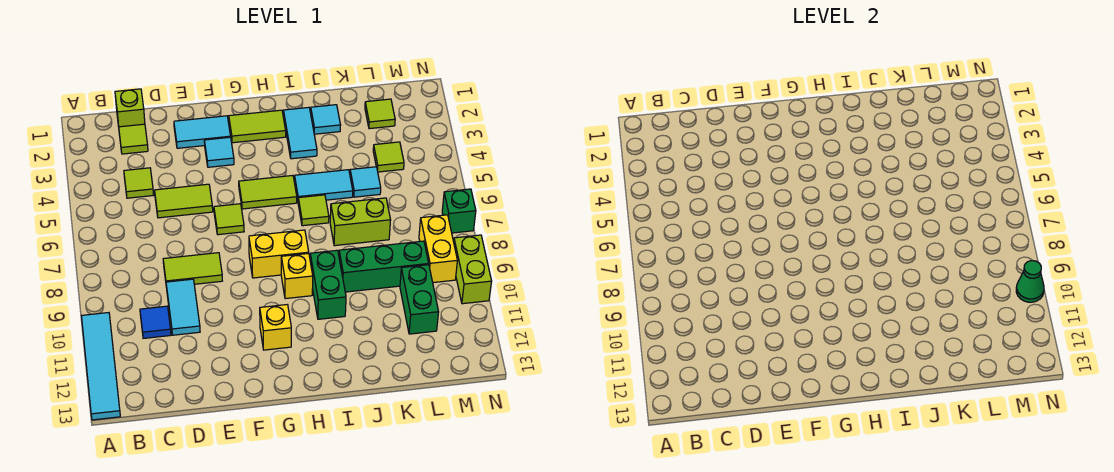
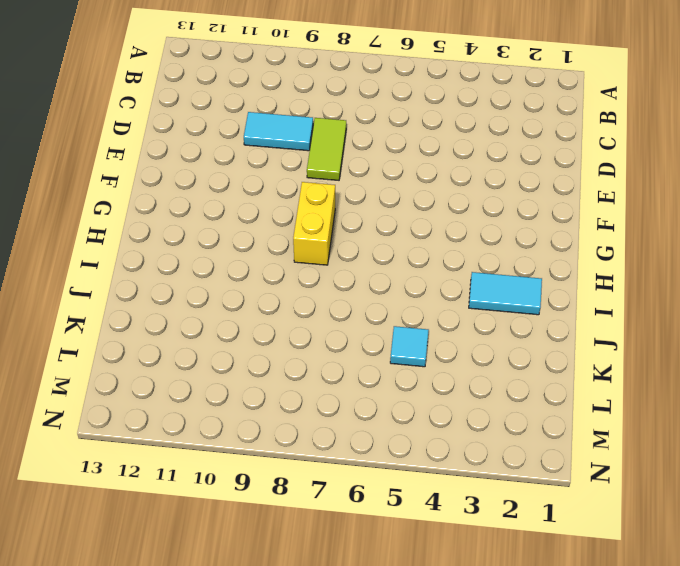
none -> cyan 1x4 tile [82,313,120,420]
none -> lime 1x1 brick [115,89,145,127]
none -> lime 1x1 tile [119,124,148,154]
none -> lime 1x1 tile [124,168,153,198]

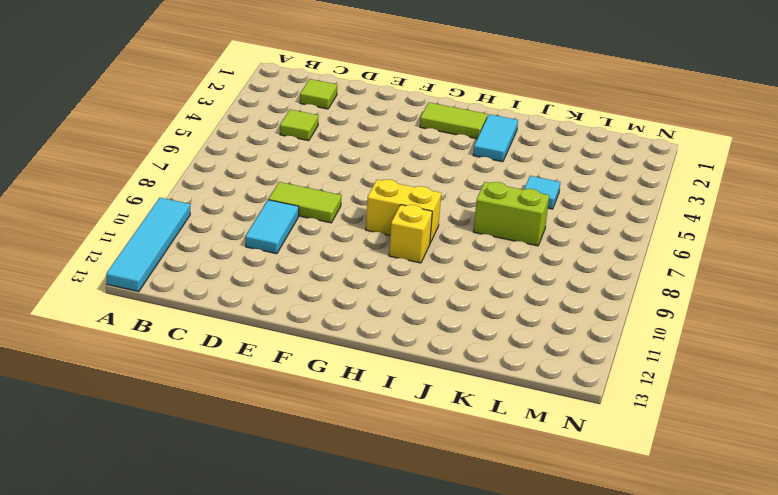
none -> lime 1x1 brick [115,89,145,127]
none -> blue 1x1 tile [140,306,171,338]
none -> lime 1x2 tile [155,184,213,218]
none -> cyan 1x2 tile [174,116,231,148]

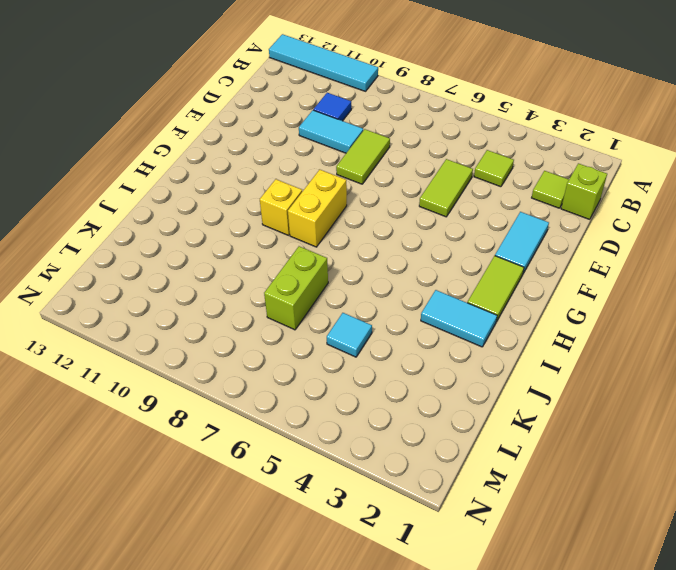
none -> cyan 1x1 tile [204,137,234,167]
none -> lime 1x1 tile [214,204,244,235]
none -> lime 1x2 tile [239,176,297,209]
none -> yellow 1x1 brick [260,305,291,350]

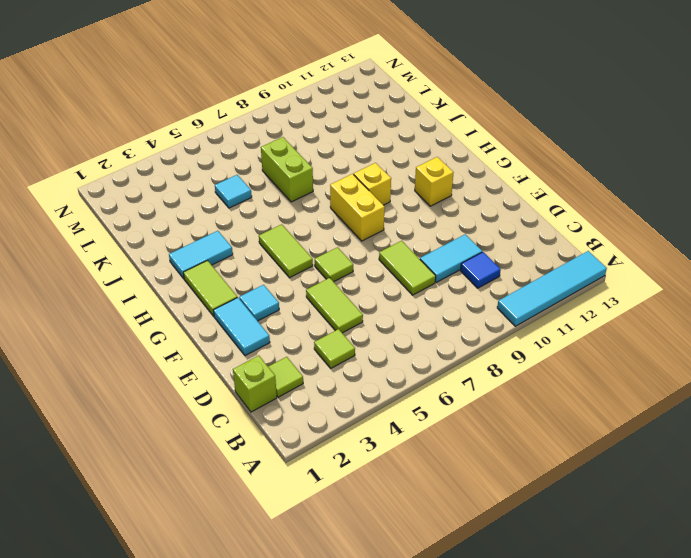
none -> cyan 1x2 tile [295,170,353,200]
none -> lime 1x1 tile [298,195,329,226]
none -> green 1x2 brick [310,250,346,319]
none -> cyan 1x1 tile [311,105,341,134]

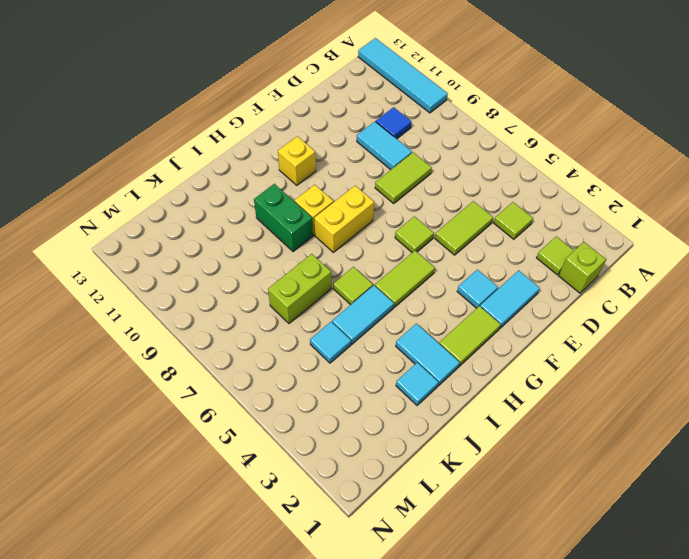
none -> green 1x3 brick [339,241,429,292]
none -> lime 1x1 tile [365,99,395,129]
none -> lime 1x1 tile [373,142,404,172]
none -> green 1x2 brick [400,265,439,334]

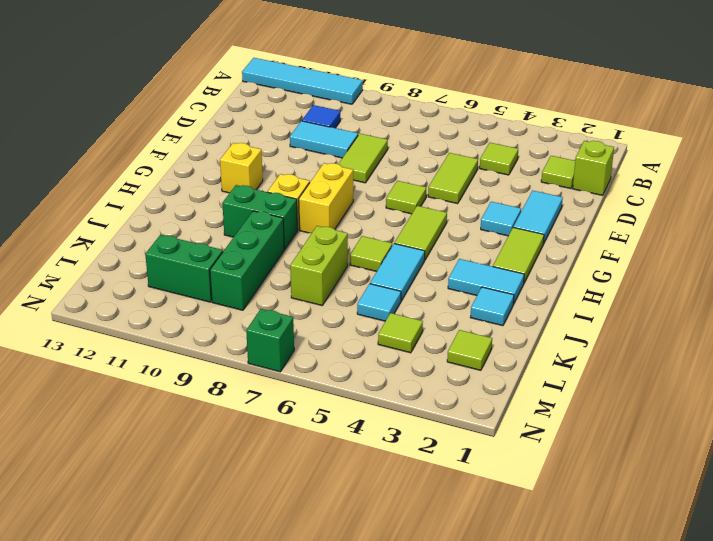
none -> yellow 1x2 brick [419,215,457,283]
none -> lime 1x2 brick [454,235,492,304]
none -> green 1x1 cone [1016,261,1044,302]

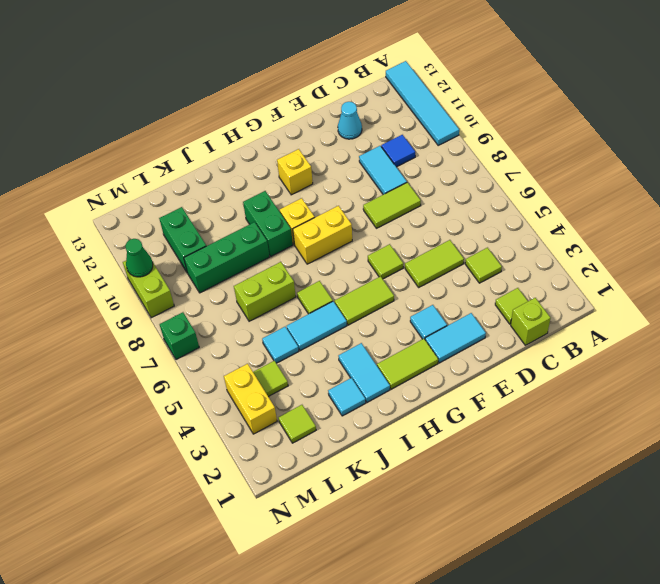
cyan 1x1 cone [338,102,362,139] -> none
yellow 1x2 brick [224,364,277,434] -> yellow 1x2 brick moved to [419,215,457,283]

